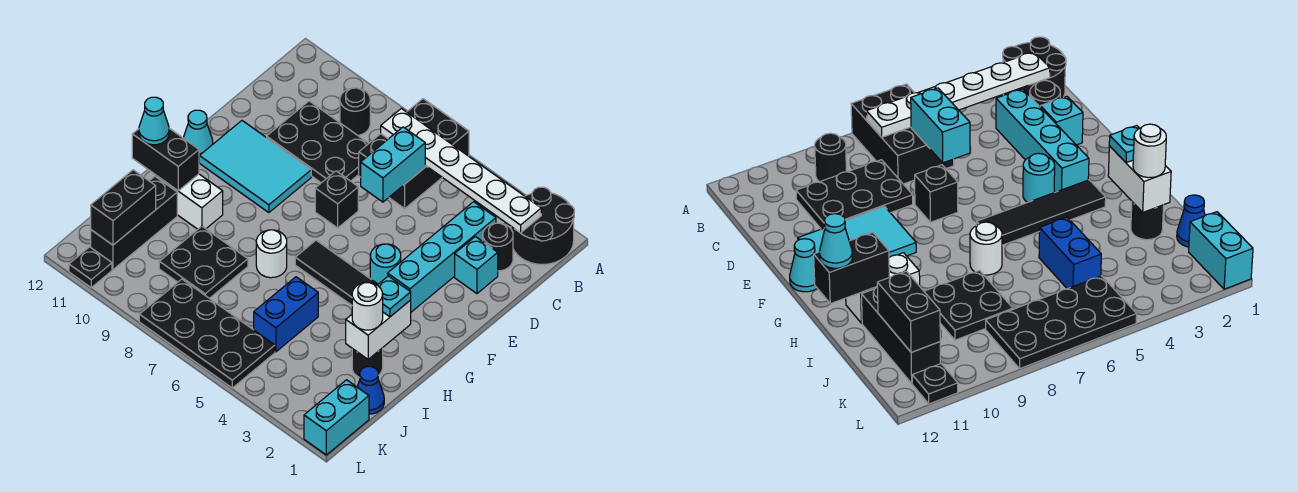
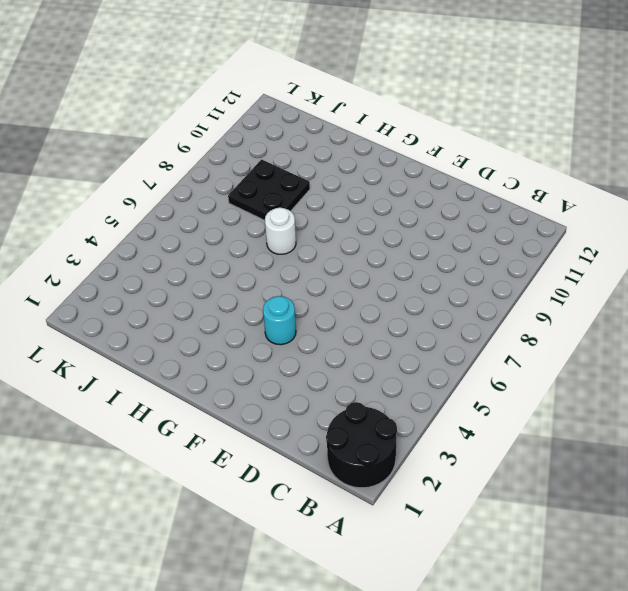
none -> black 2x3 brick [359,99,469,208]
none -> black 1x1 round brick [340,88,370,135]
none -> black 1x1 round brick [483,223,513,271]
none -> cyan 1x4 brick [388,202,496,312]

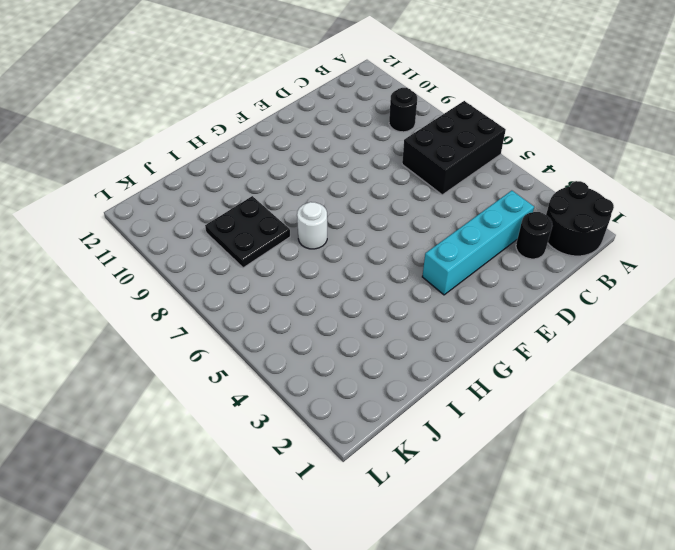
none -> black 2x3 plate [267,101,369,183]
none -> cyan 1x1 brick [455,237,498,293]
none -> black 1x1 brick [315,171,358,228]
none -> cyan 2x3 tile [199,121,311,213]

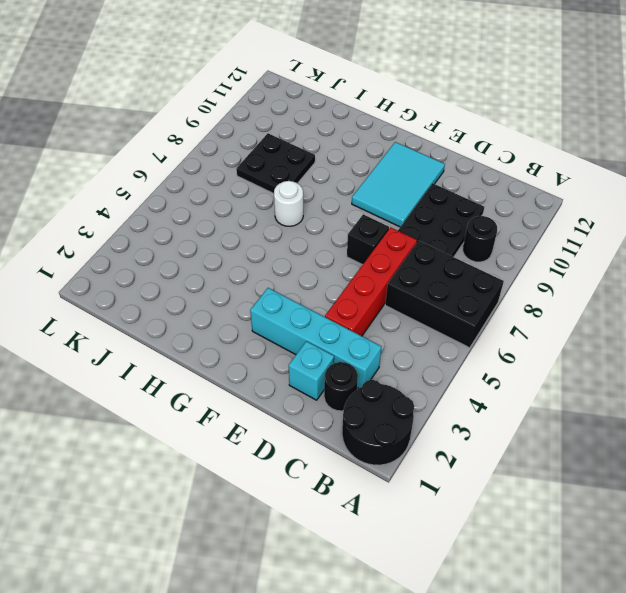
red 1x4 brick [325,227,417,336] -> none
none -> cyan 1x1 round brick [370,244,401,284]
none -> cyan 1x1 cone [183,110,213,156]
none -> black 1x4 tile [295,240,378,305]
none -> white 1x2 brick [156,174,223,229]

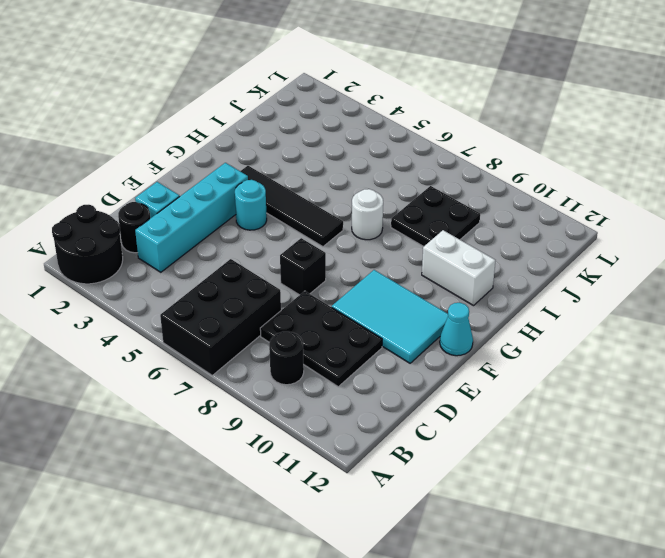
none -> black 1x1 round brick [352,348,383,378]
none -> blue 1x2 brick [254,277,318,352]
none -> black 1x3 brick [91,177,177,269]
none -> blue 1x1 cone [357,367,384,414]

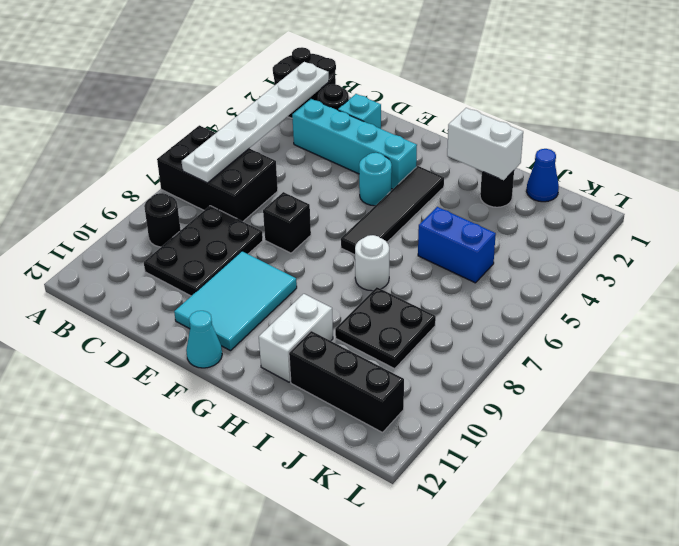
none -> cyan 1x2 brick [304,380,369,455]
none -> black 2x4 plate [139,279,275,388]
none -> black 1x1 plate [69,247,112,287]
none -> cyan 1x2 brick [361,127,425,202]

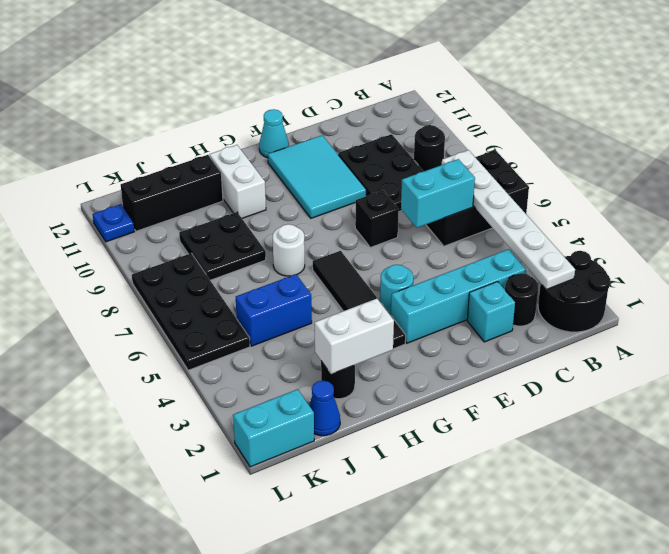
blue 1x1 plate [93,204,134,242] -> black 1x1 plate [69,247,112,287]
none -> black 1x2 brick [132,128,199,191]
none -> black 1x2 brick [91,170,156,245]
none -> cyan 1x1 plate [378,276,411,317]
none -> cyan 1x1 cone [139,97,169,145]

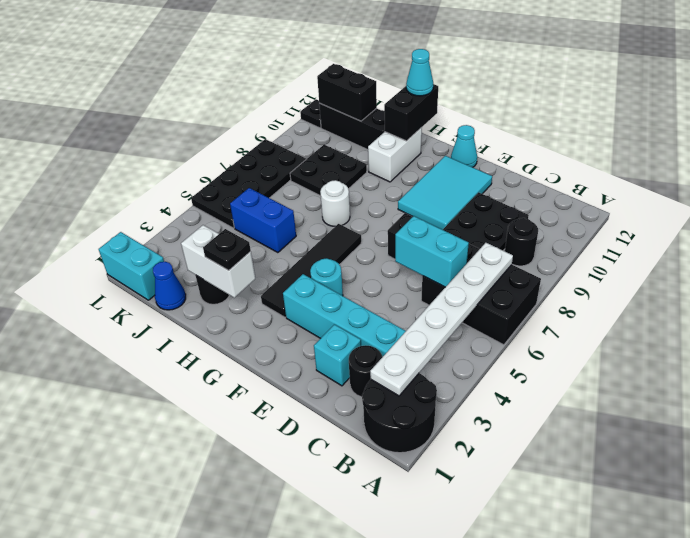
black 1x1 plate [203,229,251,270] -> cyan 1x1 plate [378,276,411,317]
none -> white 1x1 round brick [352,283,383,330]

